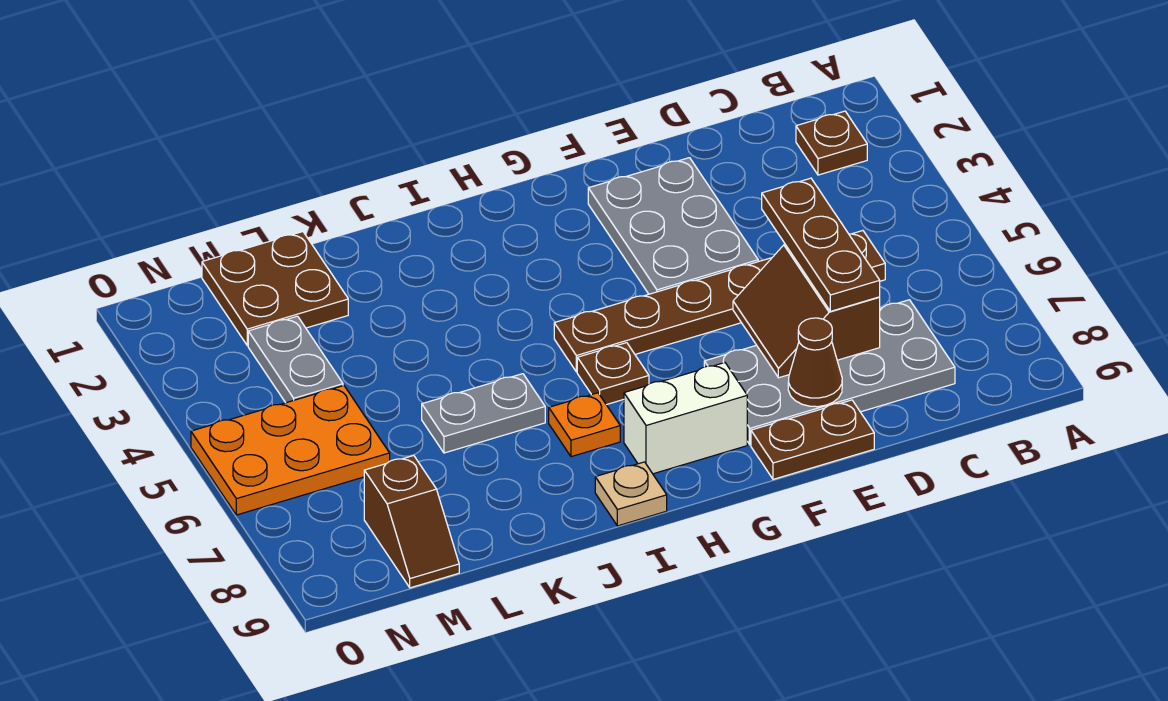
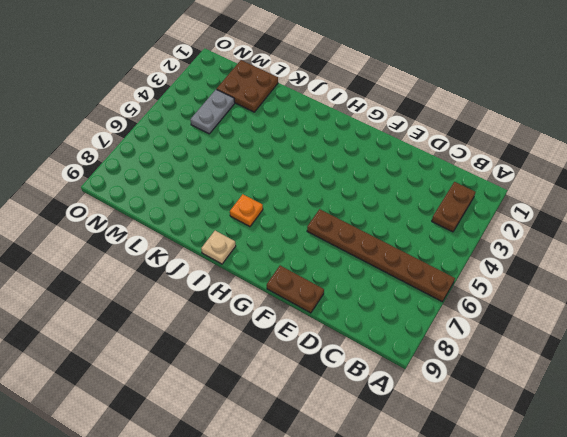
brown 1x6 plate [307,209,455,302] -> brown 1x6 plate moved to [554,231,885,372]
brown 1x2 plate [432,182,475,232] -> brown 1x1 plate [796,111,867,175]
none -> grey 2x4 plate [704,300,955,445]
none -> grey 2x3 plate [588,158,758,294]
none -> white 1x2 brick [624,363,747,474]

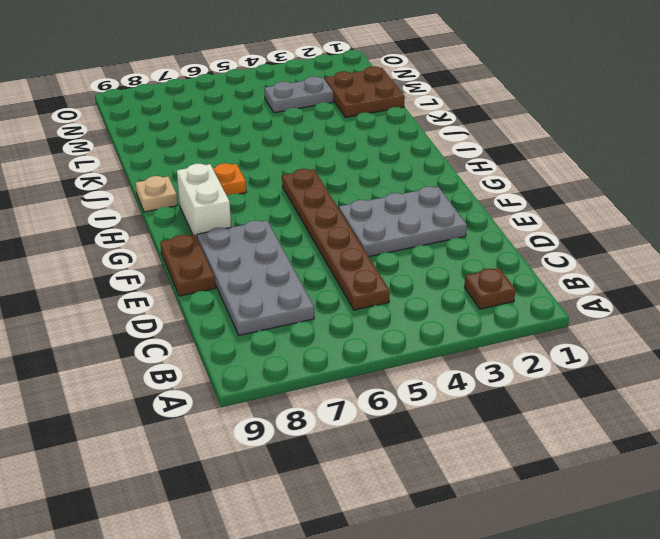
none -> brown 1x1 plate [577,343,649,405]
none -> grey 1x2 plate [422,374,545,453]
none -> orange 2x3 plate [191,386,390,515]

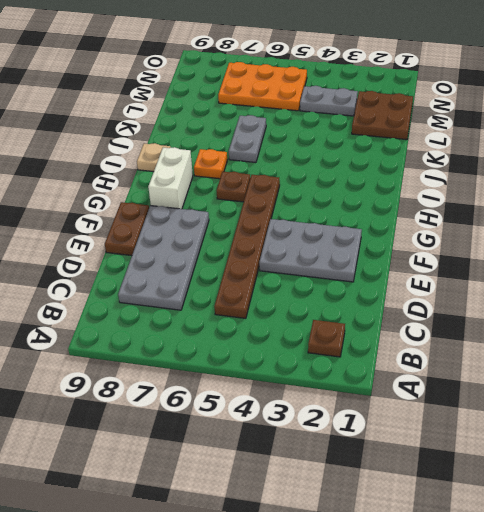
orange 2x3 plate [218,62,307,111] -> orange 2x3 plate turned to [191,386,390,515]
none -> brown 1x2 slope [364,455,459,588]
none -> brown 2x2 slope [733,245,880,378]
none -> brown 1x1 cone [788,318,842,407]

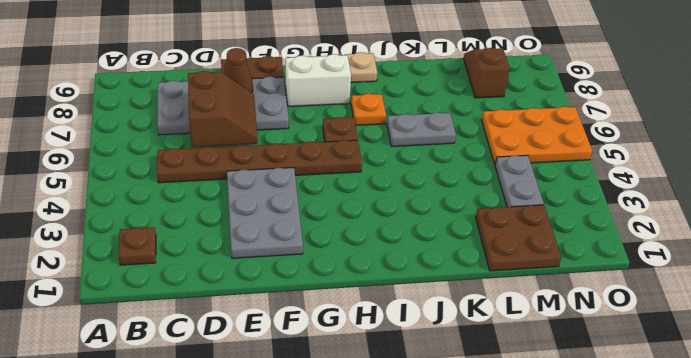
none -> brown 1x3 plate [762,178,880,311]

